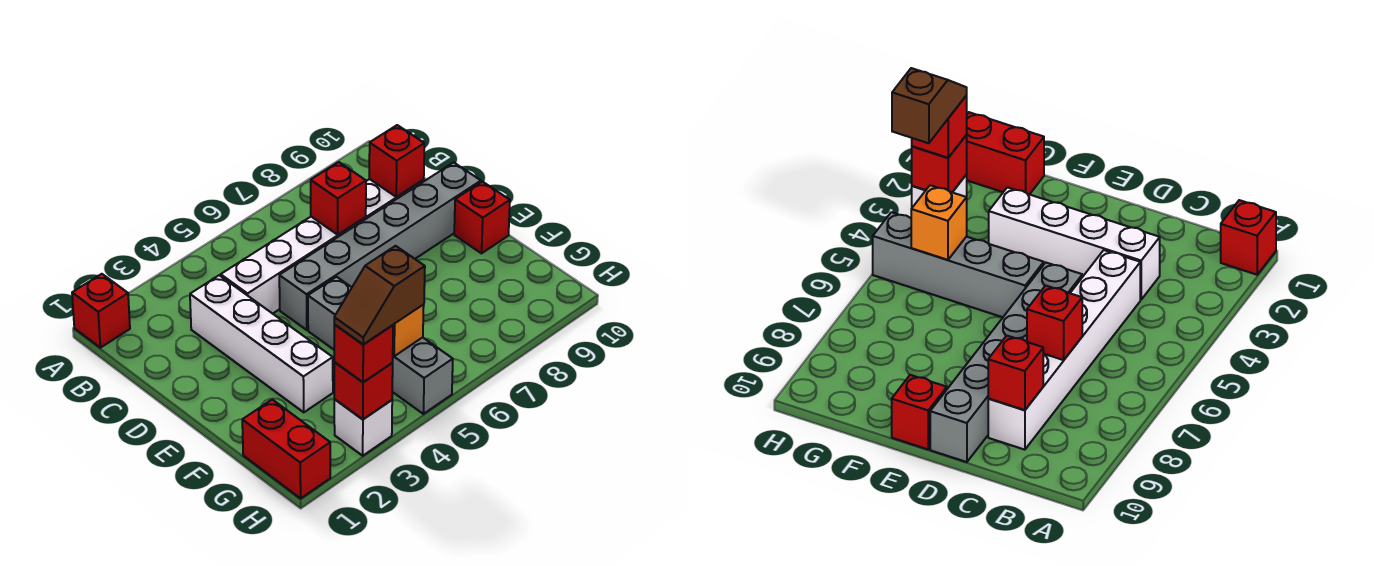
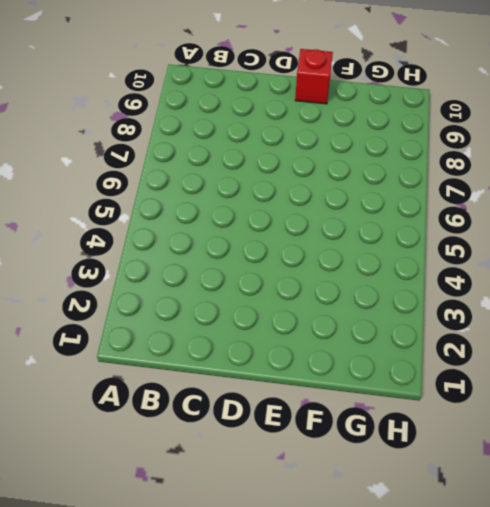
none -> red 1x1 brick [72,274,130,348]
none -> white 1x4 brick [190,275,333,412]
none -> white 1x6 brick [221,179,424,314]

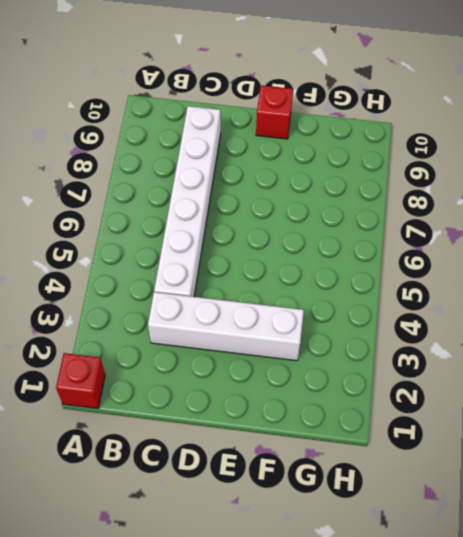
none -> grey 1x6 brick [279,162,481,330]
none -> grey 1x4 brick [308,277,453,414]
none -> red 1x2 brick [242,400,330,498]

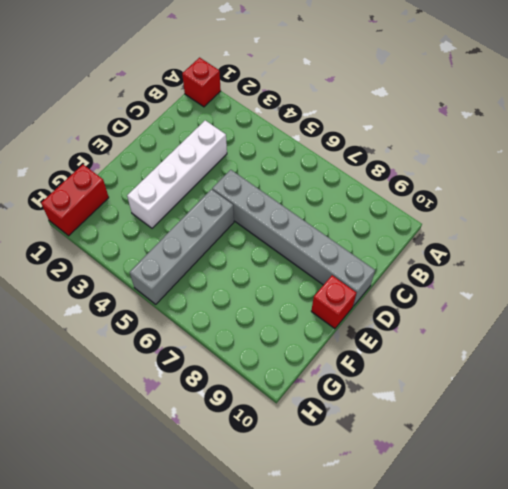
none -> white 1x6 brick [221,179,424,314]
none -> white 1x1 brick [334,399,392,456]
none -> red 1x1 brick [311,162,366,235]

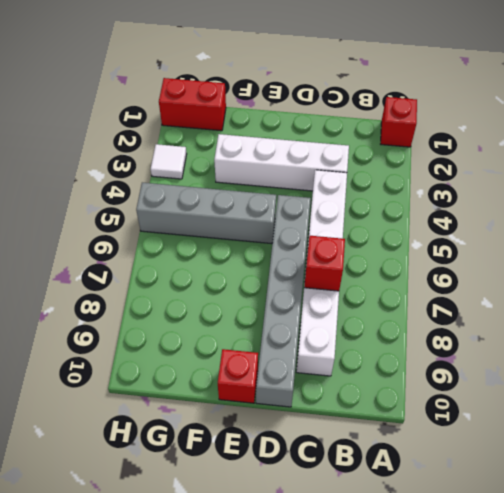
white 1x1 tile [151,144,187,179] -> white 1x1 brick [334,399,392,456]
none -> red 1x1 brick [369,125,424,197]
none -> orange 1x1 brick [393,305,424,356]
none -> red 1x1 brick [334,362,393,419]

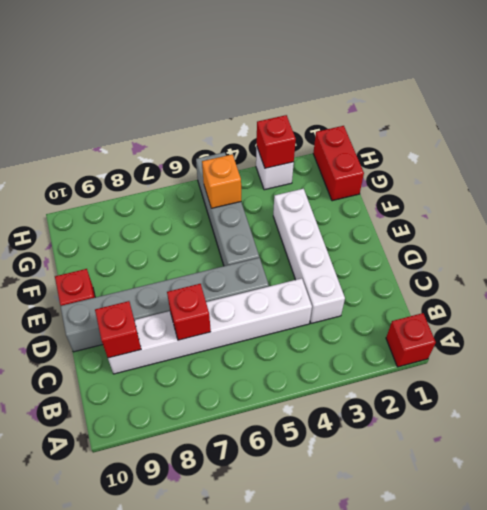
none -> red 1x1 brick [334,325,393,382]
none -> brown 1x2 slope [334,246,425,345]

